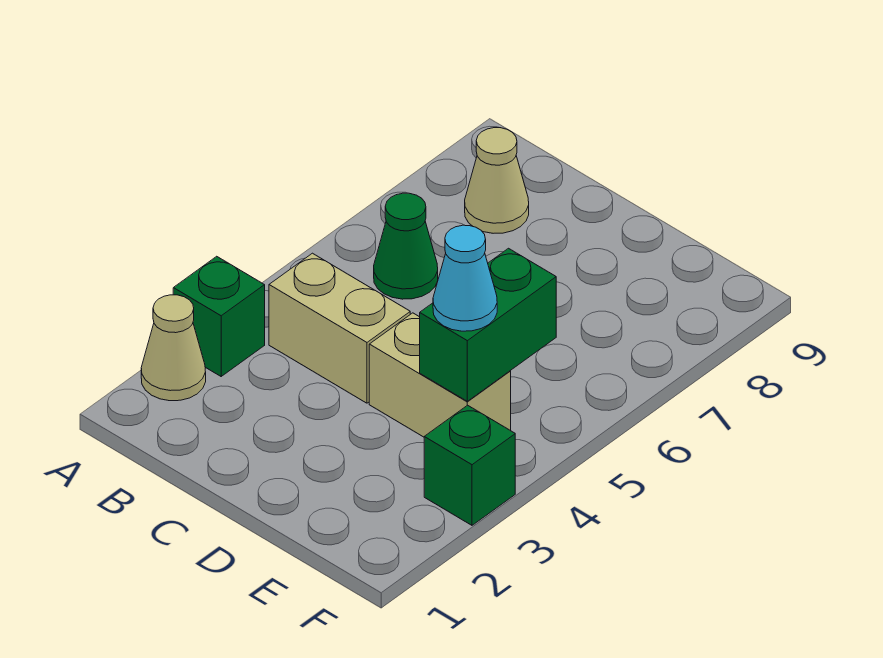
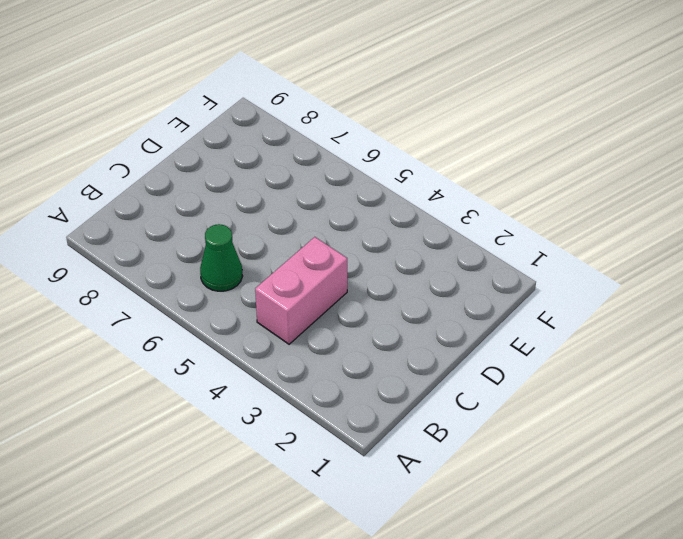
pink 1x2 brick [255,237,347,344] -> tan 1x2 brick [269,253,410,403]
none -> tan 1x1 cone [141,295,206,401]
none -> green 1x1 brick [173,256,265,376]

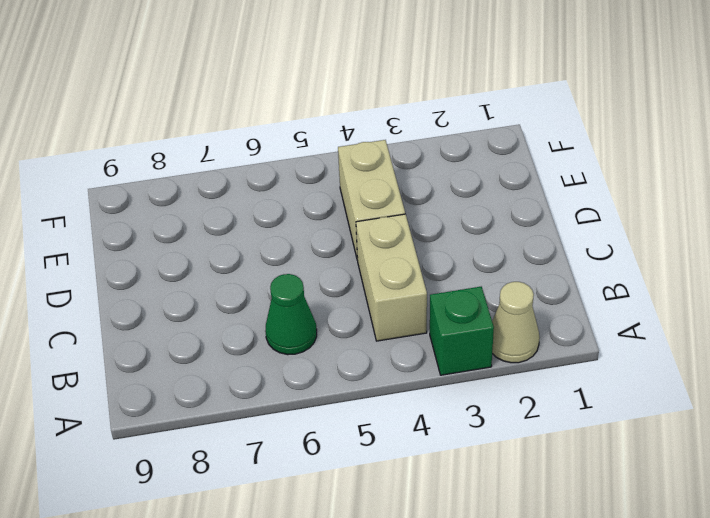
none -> tan 1x1 cone [465,128,529,233]
none -> green 1x1 brick [424,405,515,525]

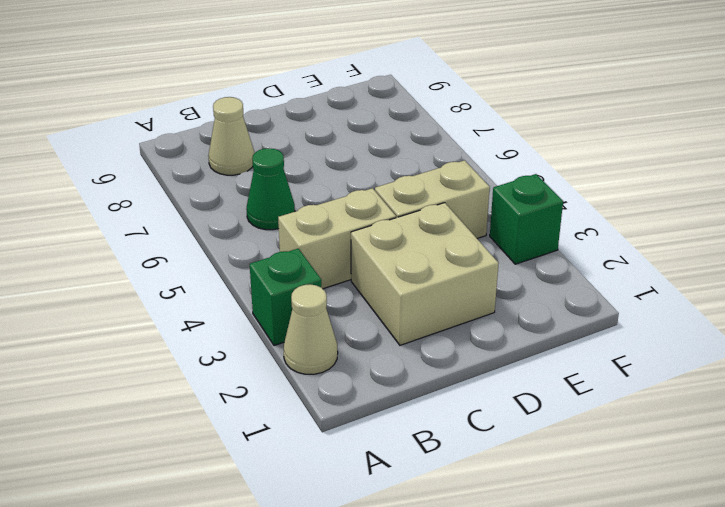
tan 2x2 brick [351,203,499,345] -> none
none -> green 1x2 brick [420,248,556,401]
none -> cyan 1x1 cone [433,225,497,331]

